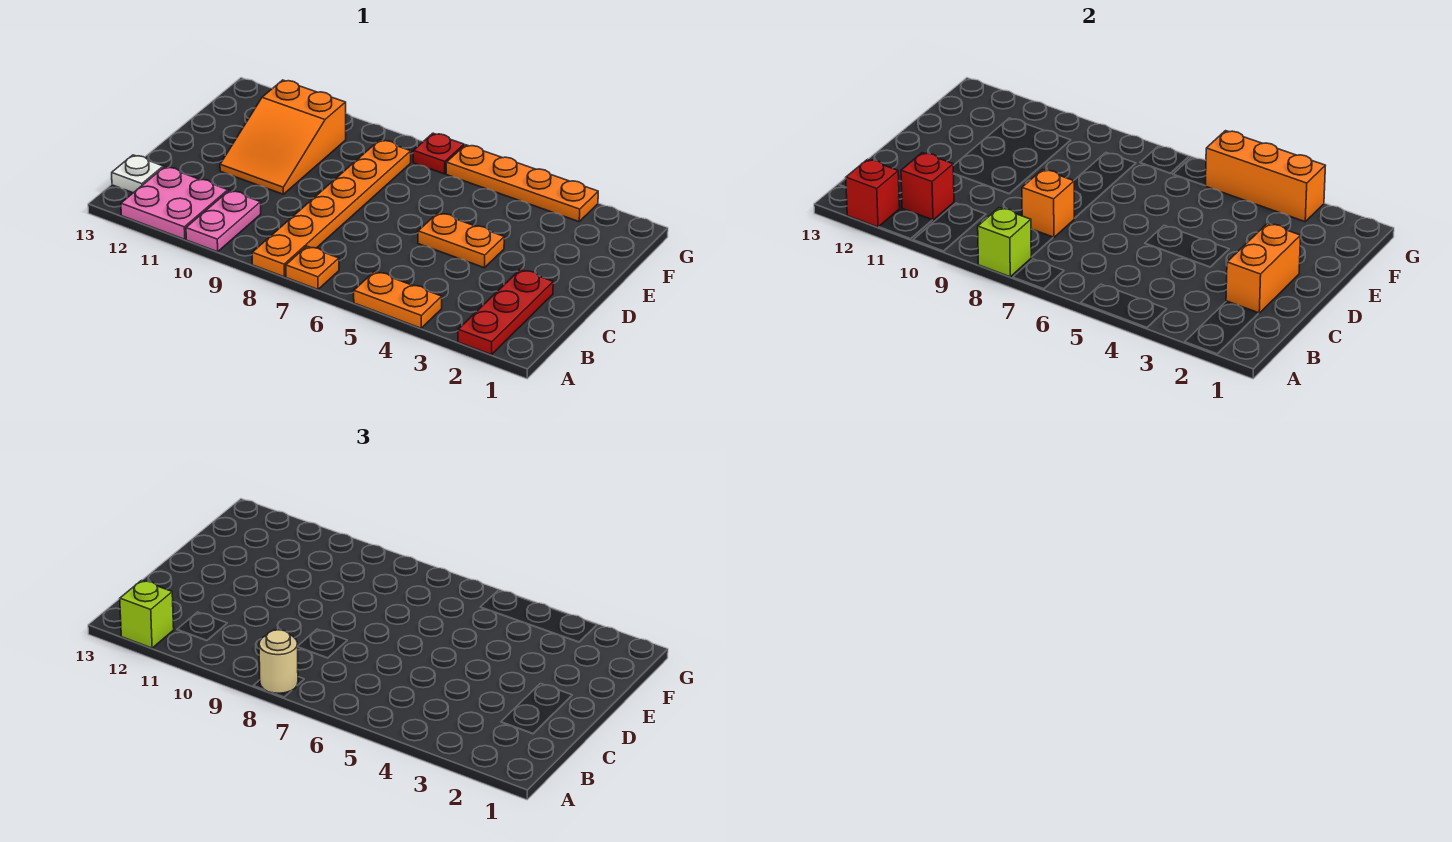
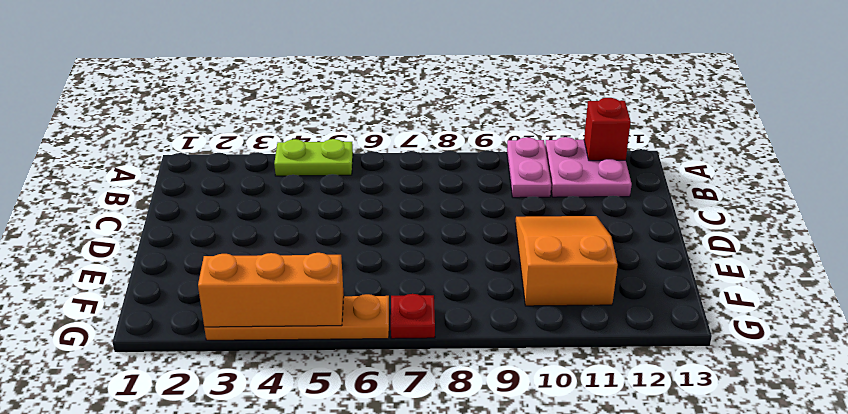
lime 1x2 plate [274,139,353,176] -> orange 1x2 plate [354,271,442,328]
none -> red 1x3 plate [458,269,553,355]
none -> orange 1x1 plate [286,246,339,289]
none -> orange 1x6 plate [252,140,411,277]

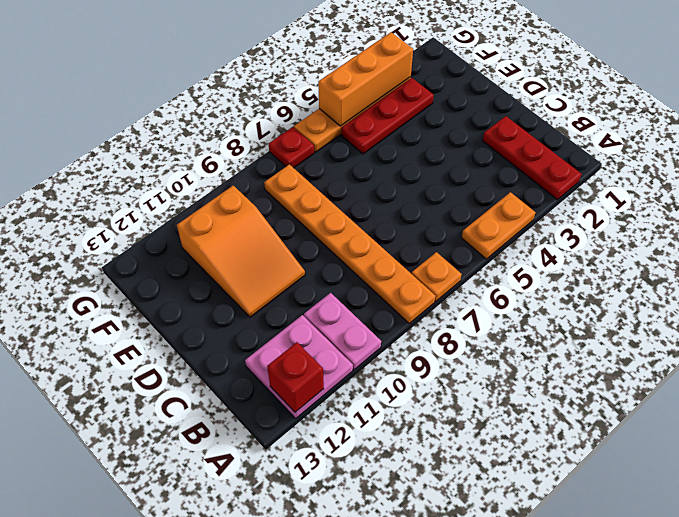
red 1x3 plate [341,78,434,154] -> none
none -> white 1x1 plate [112,155,163,193]
none -> orange 1x2 plate [418,213,504,268]
none -> lime 1x1 brick [978,208,1031,277]

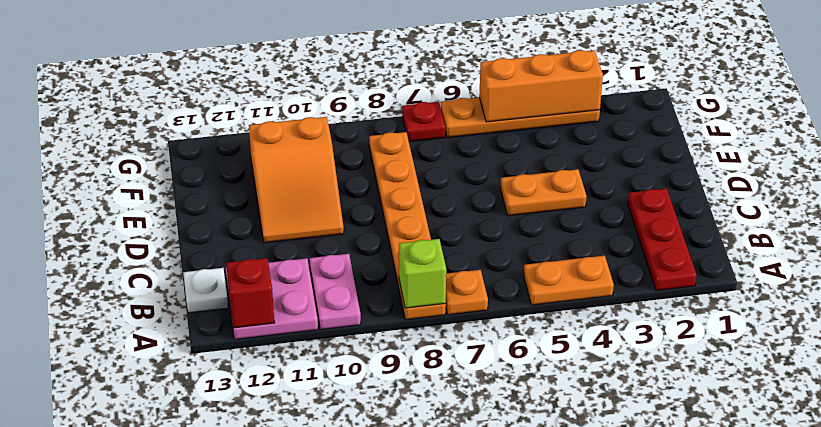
none -> red 1x1 brick [901,153,954,220]
none -> orange 1x2 brick [1226,223,1301,313]
none -> orange 1x1 brick [1022,170,1074,238]

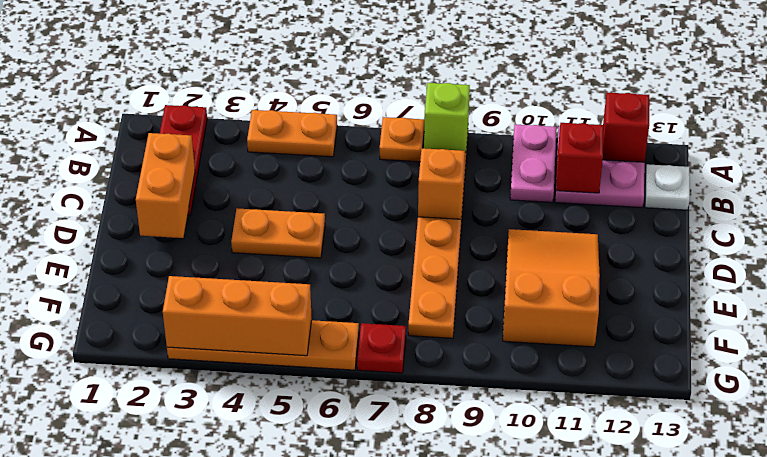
none -> tan 1x1 round brick [259,630,298,693]
none -> lime 1x1 brick [120,580,174,648]

